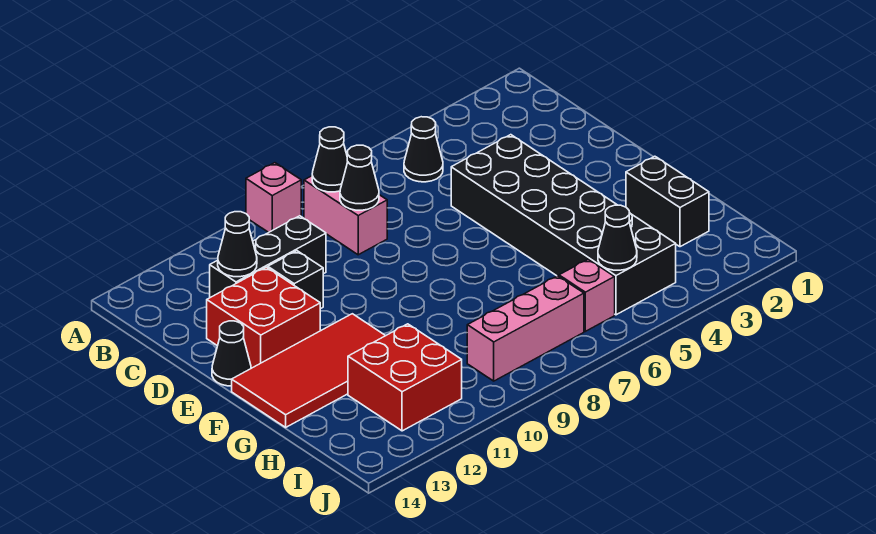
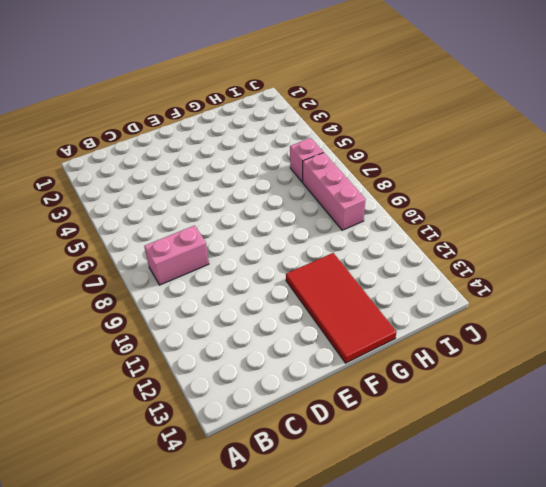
none -> pink 1x1 brick [246,163,301,232]
none -> black 1x1 cone [404,117,443,182]
none -> black 1x3 brick [210,216,326,298]

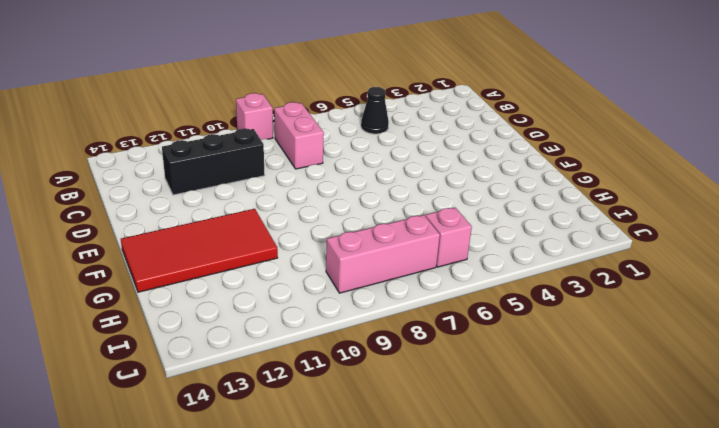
none -> black 2x6 brick [451,135,676,315]
none -> black 1x1 brick [268,251,323,309]
none -> red 2x2 brick [207,267,320,368]

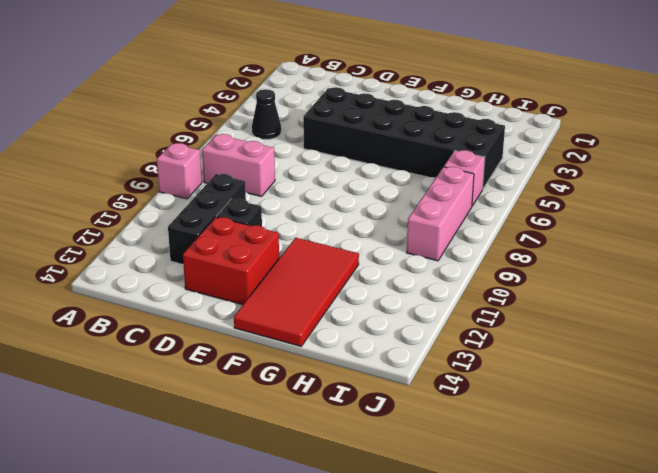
none -> black 1x1 cone [212,321,251,386]
none -> black 1x2 brick [626,156,709,247]
none -> red 2x2 brick [348,324,462,431]

